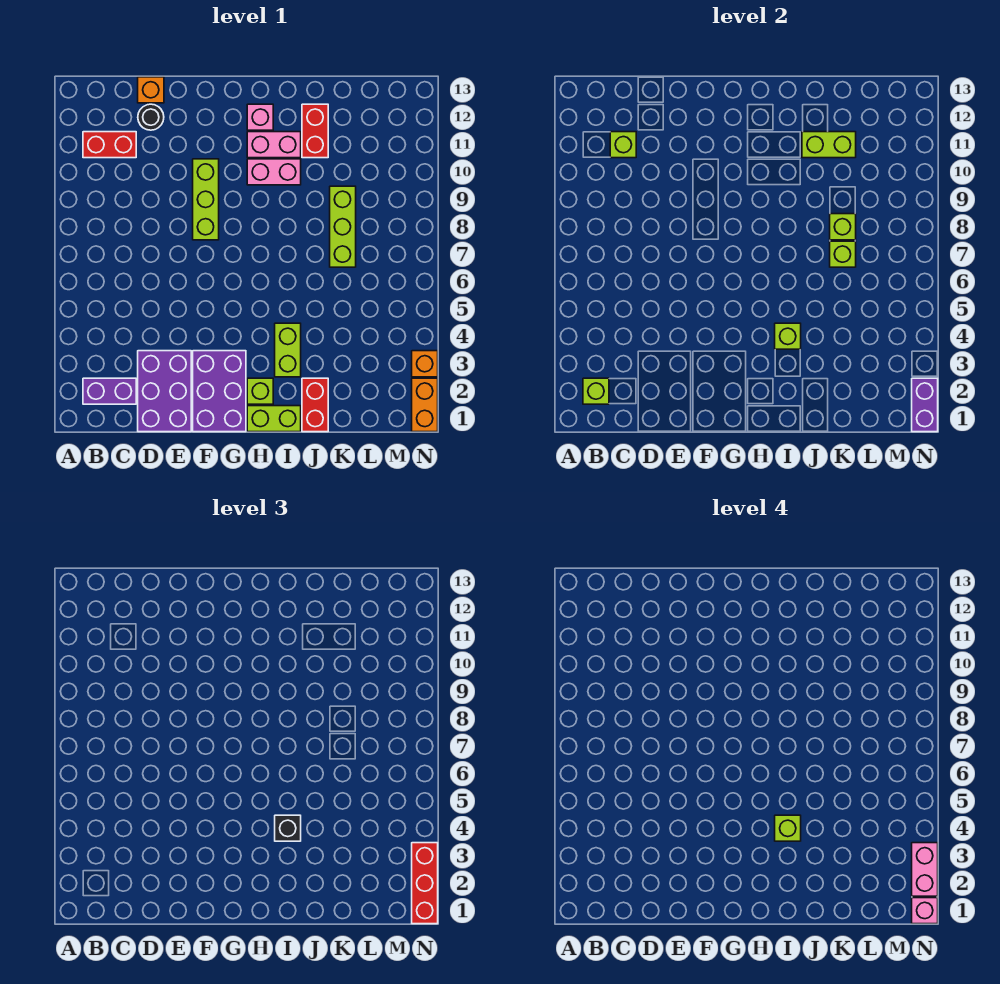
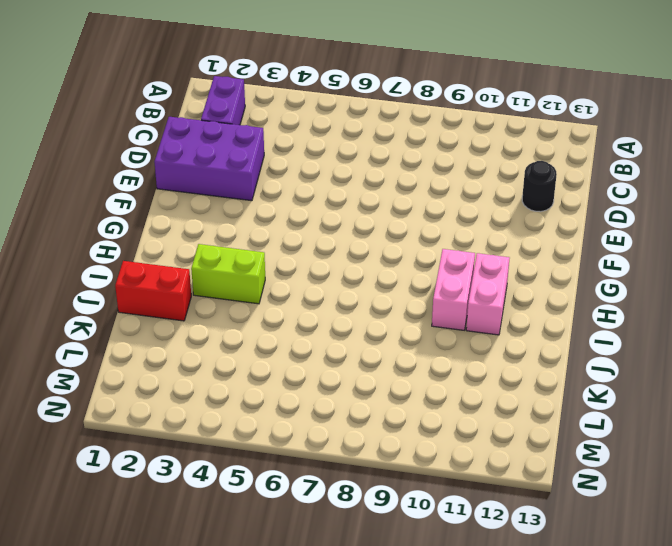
none -> red 1x2 brick [83,132,136,158]
none -> orange 1x1 brick [138,77,164,103]
none -> purple 2x3 brick [193,351,246,432]
none -> lime 1x3 brick [193,159,219,240]

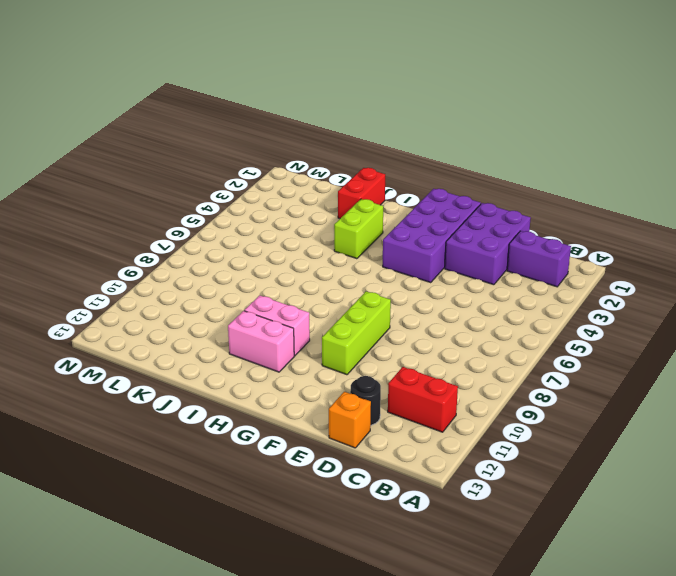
purple 2x4 brick [383,189,481,282] -> purple 2x3 brick [193,351,246,432]
none -> lime 1x2 brick [247,406,301,432]
none -> lime 1x1 brick [247,378,273,404]
none -> pink 1x1 brick [247,104,273,130]
none -> red 1x2 brick [302,104,328,158]

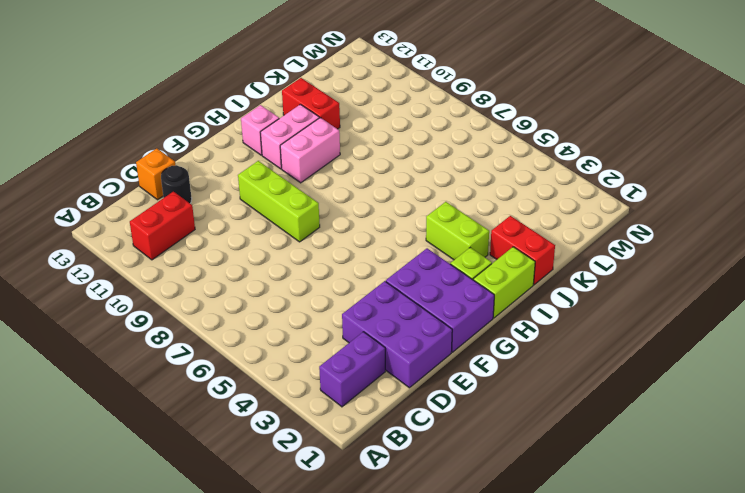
none -> lime 1x3 brick [330,186,356,267]
none -> orange 1x2 brick [412,378,438,432]
none -> orange 1x1 brick [412,351,438,377]
none -> lime 1x1 brick [583,378,609,404]

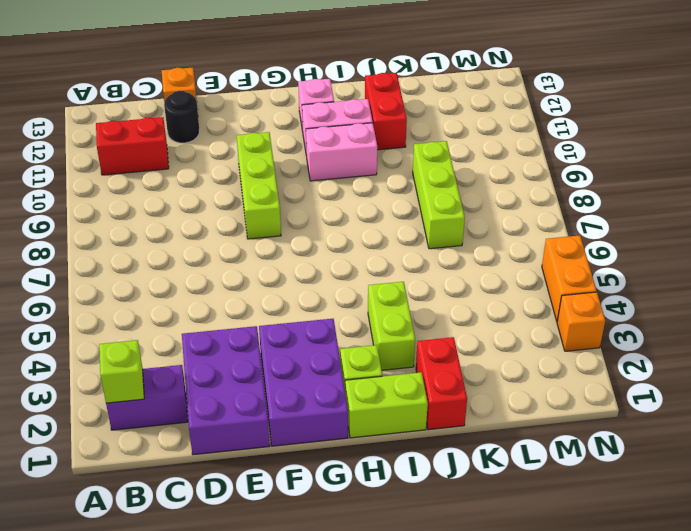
orange 1x2 brick [542,235,597,321] -> orange 1x2 brick moved to [412,378,438,432]
none -> lime 1x1 brick [610,132,636,158]
none -> lime 1x1 brick [775,323,801,349]
none -> lime 1x2 brick [802,132,856,158]
none -> lime 1x1 brick [830,241,856,267]

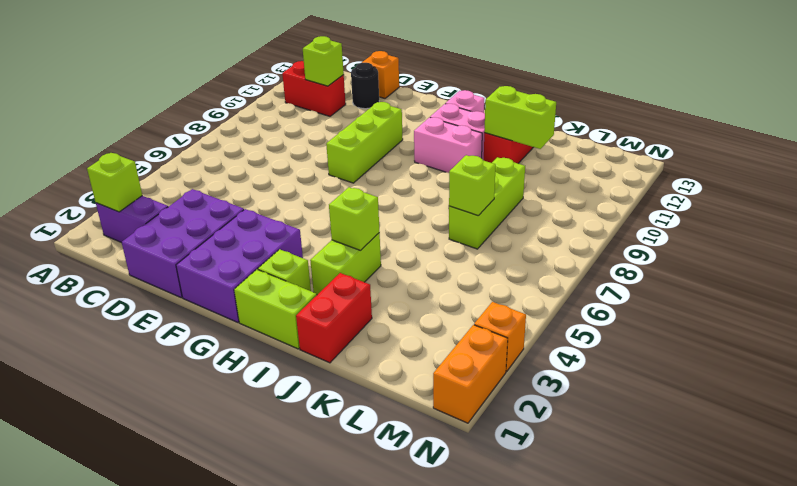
none -> lime 1x1 brick [830,214,856,240]
none -> purple 1x2 brick [912,378,938,432]
none -> black 1x1 brick [275,815,301,841]
none -> red 1x3 brick [412,843,438,924]

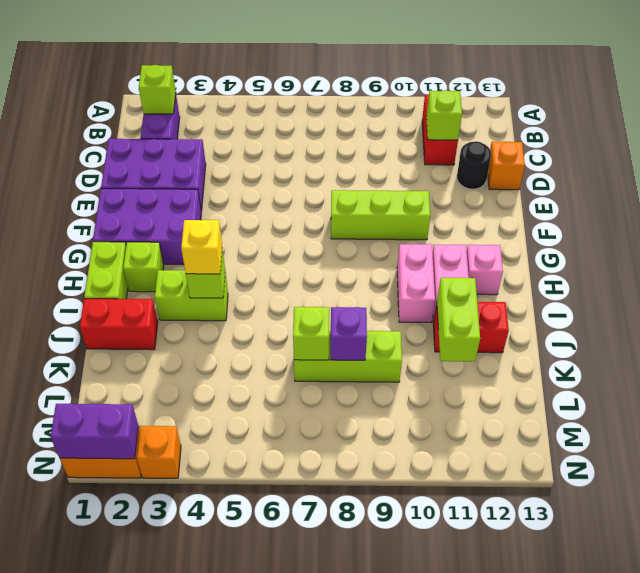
yellow 1x1 brick [181,220,222,274] -> black 1x1 brick [275,815,301,841]
purple 1x1 brick [331,307,367,360] -> lime 1x1 brick [830,214,856,240]
none -> red 1x3 brick [412,843,438,924]
none -> lime 1x1 brick [775,815,801,841]
none -> pink 1x1 brick [912,898,938,924]
none -> pink 1x2 brick [912,843,938,896]

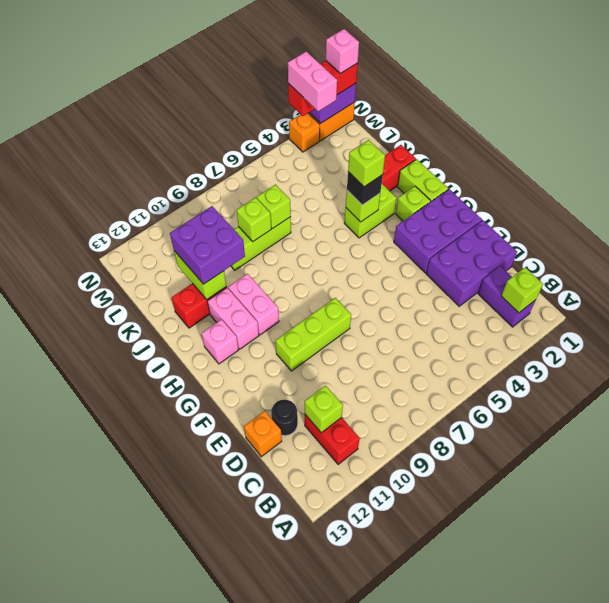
purple 2x2 brick [170,206,245,284] -> none
pink 1x2 brick [288,52,337,111] -> pink 1x2 brick turned to [912,843,938,896]

